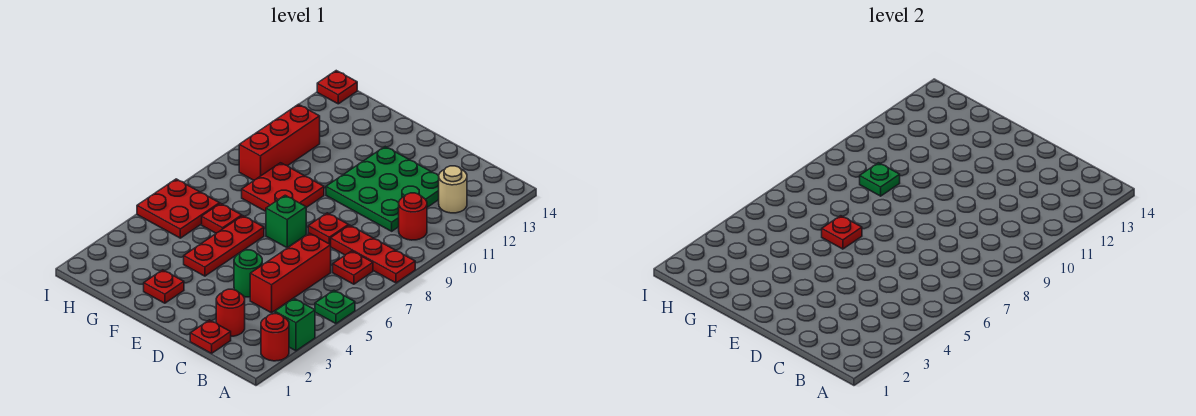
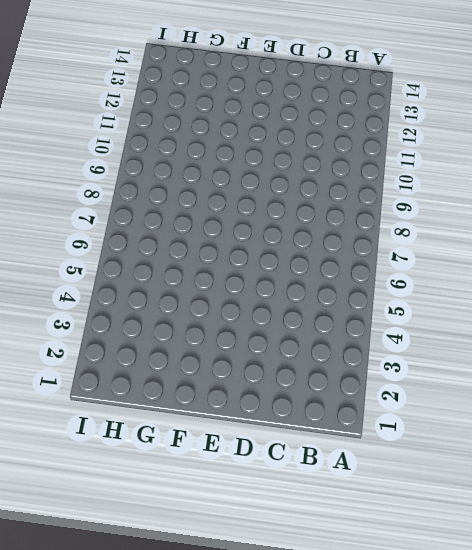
none -> red 1x1 round brick [261,314,289,361]
none -> green 1x1 brick [275,299,315,351]
none -> green 1x1 plate [315,290,355,324]

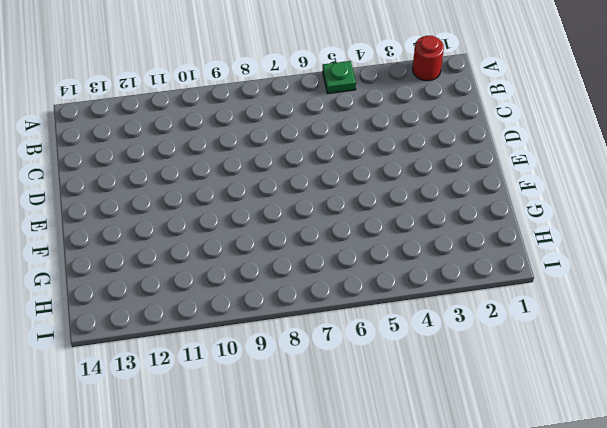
none -> green 1x1 brick [275,299,315,351]
none -> red 1x3 plate [331,225,415,283]
none -> red 1x1 plate [333,251,373,284]

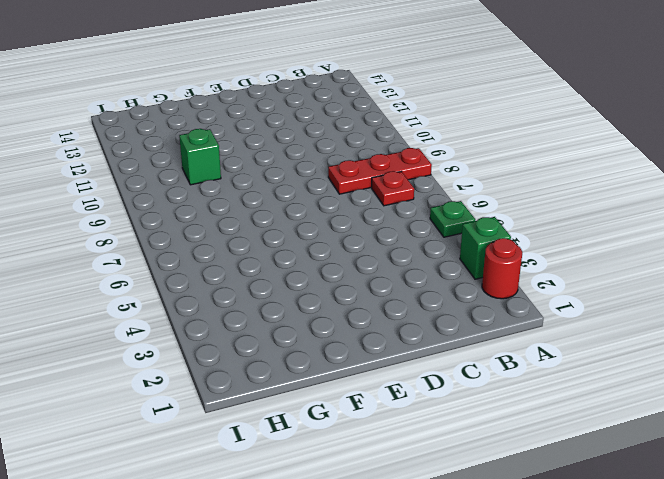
green 1x1 brick [179,129,221,185] -> green 1x1 brick moved to [266,195,306,248]
none -> red 1x1 round brick [399,193,427,240]
none -> tan 1x1 round brick [439,166,467,213]
none -> red 1x1 plate [190,320,231,353]

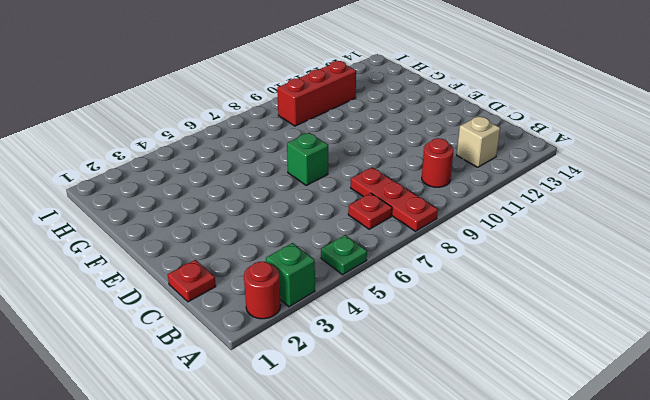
tan 1x1 brick [457,116,500,167] -> tan 1x1 round brick [439,166,467,213]
none -> red 1x1 round brick [216,289,245,336]
none -> red 1x3 brick [250,233,331,313]
none -> green 3x3 plate [326,147,439,231]

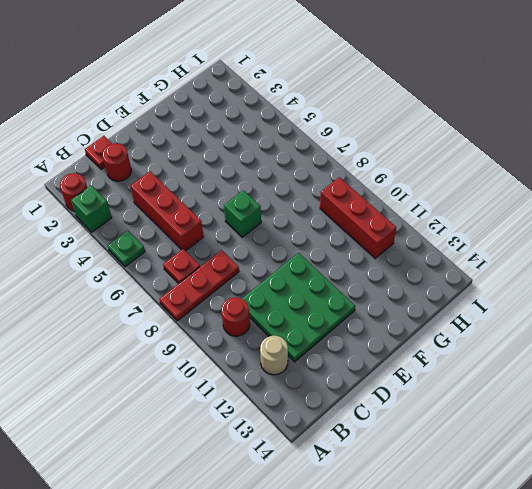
none -> green 1x1 round brick [234,250,262,297]
none -> red 1x1 plate [308,213,348,245]
none -> red 1x1 plate [144,270,184,303]

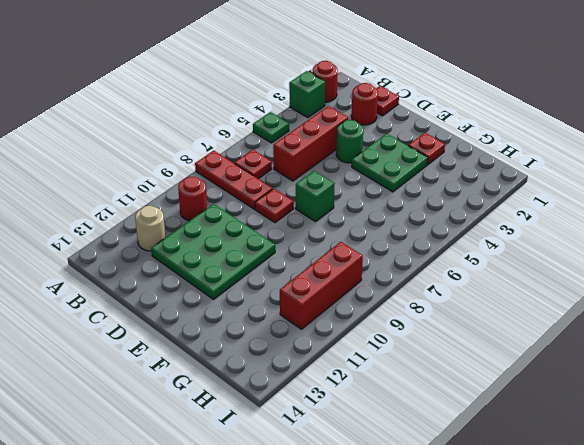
green 2x2 plate [352,134,428,192] -> red 1x3 plate [184,216,264,276]
none -> red 2x2 plate [242,163,324,211]
none -> red 1x1 plate [202,203,242,233]
none -> red 2x2 plate [137,179,220,238]

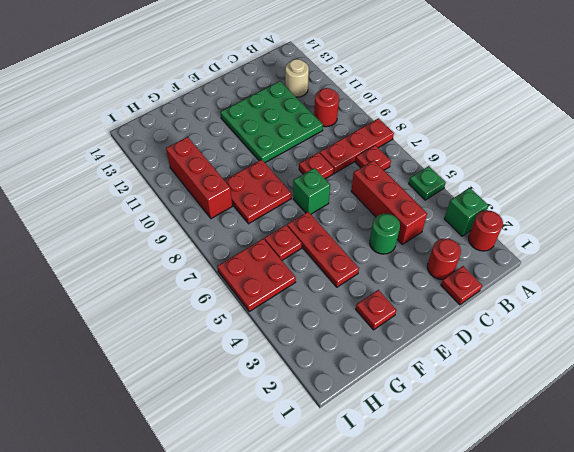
none -> red 1x1 plate [317,71,357,104]
none -> red 1x1 plate [822,216,862,249]
none -> green 1x1 plate [860,163,900,196]

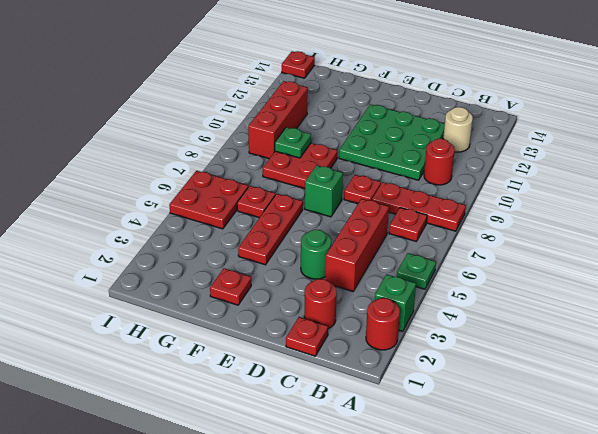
none -> red 1x1 plate [822,216,862,249]

